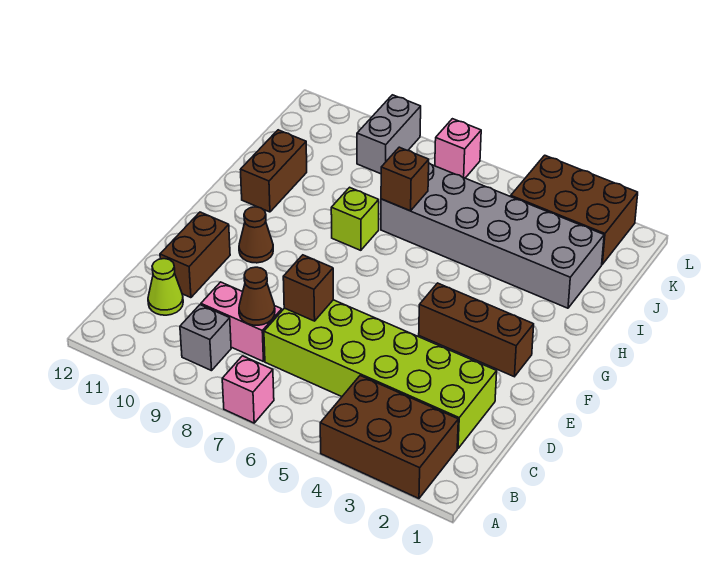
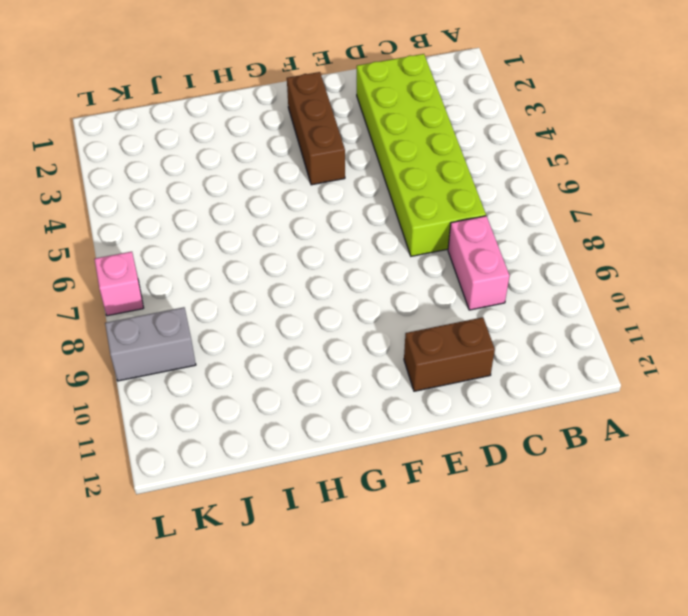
none -> brown 2x3 brick [320,376,458,499]
none -> pink 1x1 brick [222,356,274,423]
none -> grey 1x1 brick [180,305,231,371]

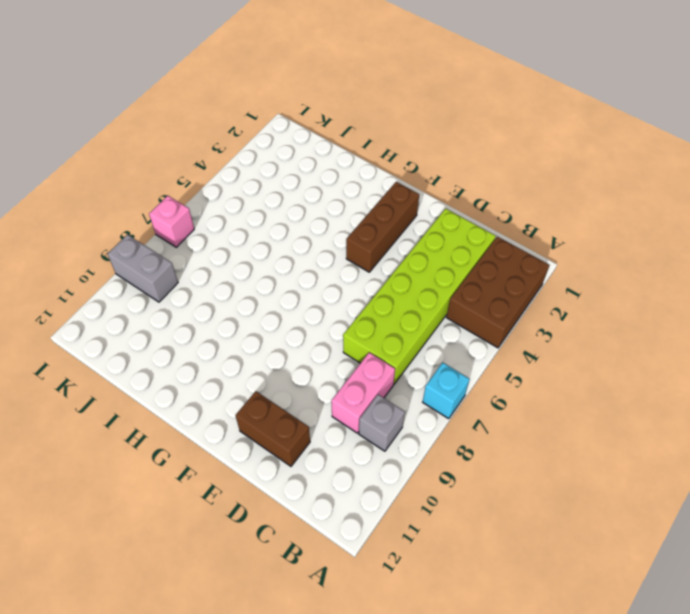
cyan 1x1 brick [423,363,470,419] -> pink 1x1 brick [222,356,274,423]
none -> lime 1x1 cone [148,259,183,315]
none -> brown 1x1 cone [239,207,273,263]
none -> lime 1x1 brick [331,187,379,250]

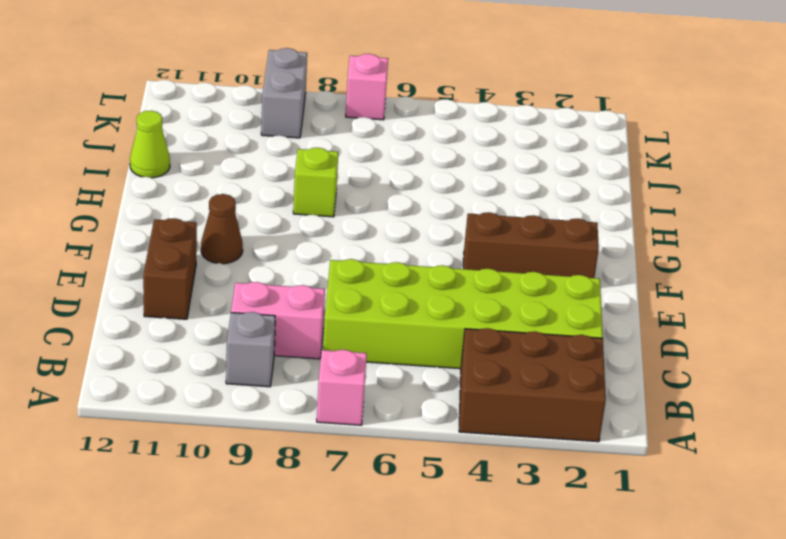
lime 1x1 cone [130,111,170,178] -> lime 1x1 cone moved to [148,259,183,315]
none -> brown 1x2 brick [241,130,307,212]
none -> grey 2x6 brick [381,163,604,308]
none -> brown 2x3 brick [511,155,638,264]

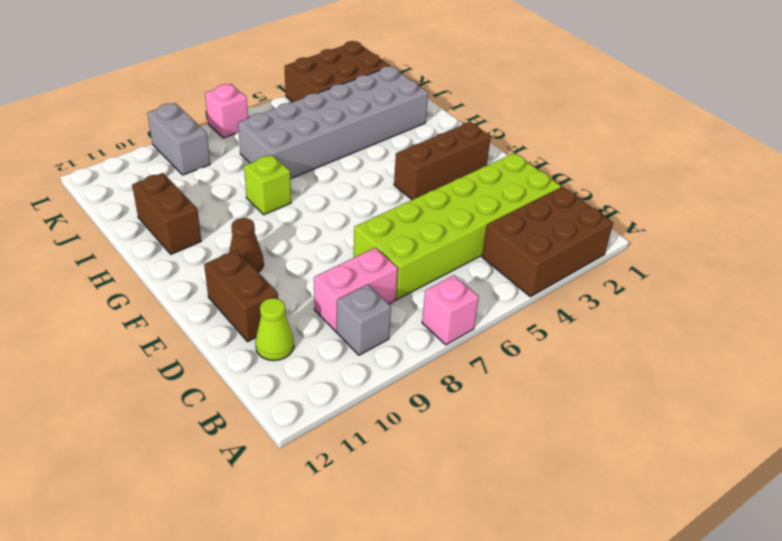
none -> brown 1x1 cone [239,267,275,325]
none -> brown 1x1 brick [283,255,333,321]
none -> brown 1x1 brick [381,147,429,211]

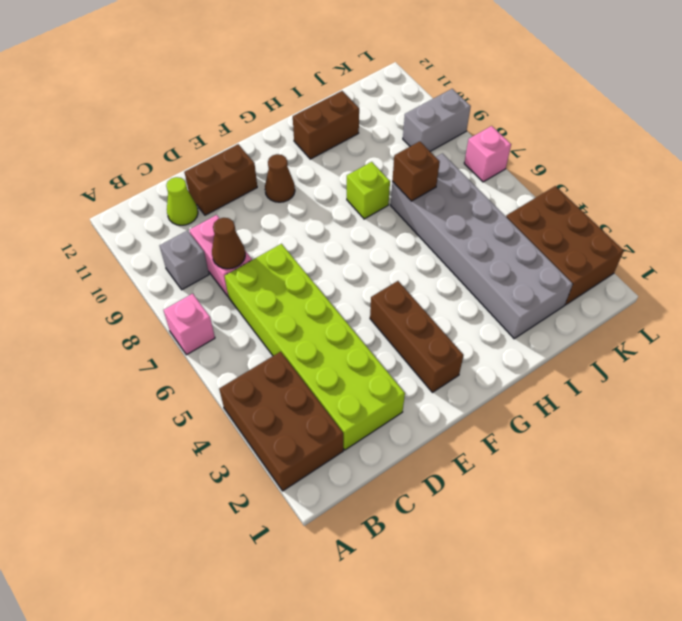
none -> brown 1x1 brick [283,255,333,321]

